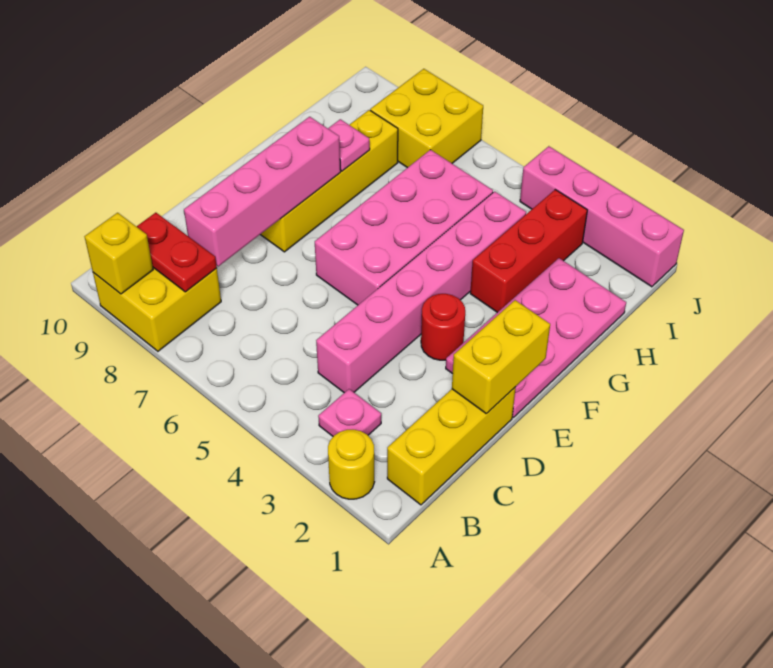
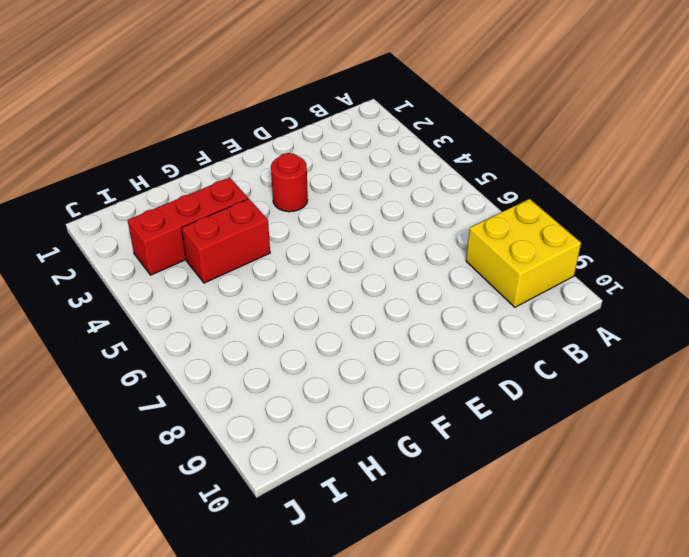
red 1x2 brick [181,199,270,283] -> pink 1x6 brick [316,191,526,393]
none -> yellow 1x1 round brick [328,430,374,499]
none -> yellow 1x3 brick [387,387,516,505]
none -> pink 1x1 plate [318,389,381,436]

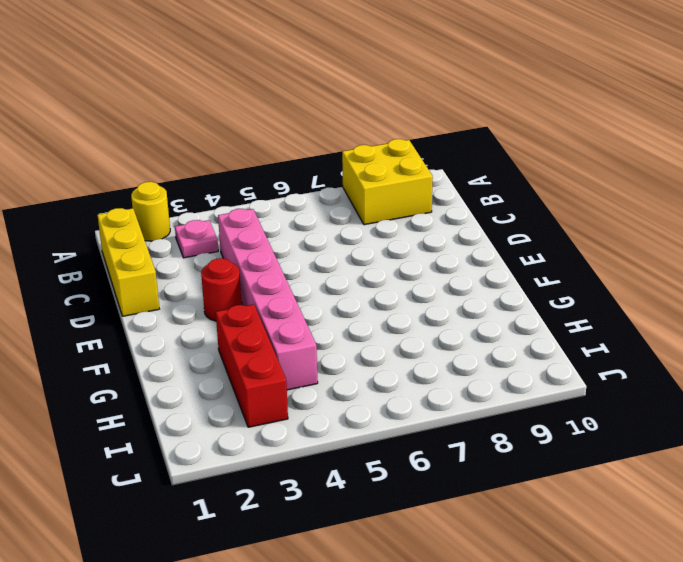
none -> pink 2x4 plate [446,258,626,417]
none -> pink 2x4 brick [315,150,493,305]
none -> yellow 1x4 brick [260,110,398,252]

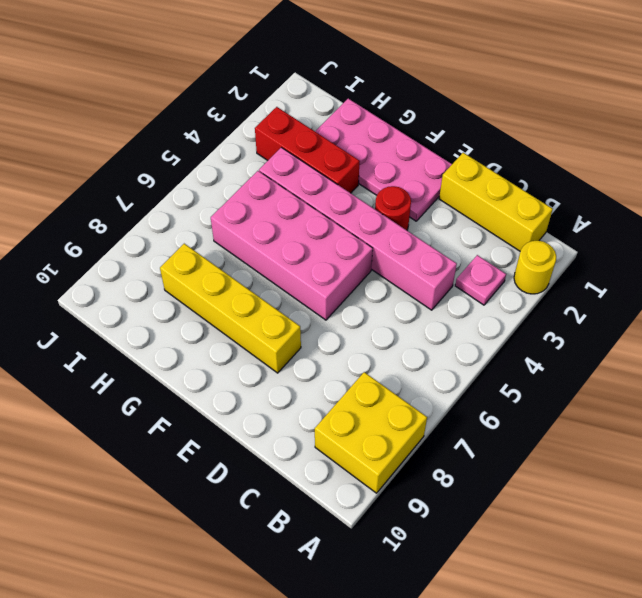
none -> yellow 2x2 brick [370,69,483,168]
none -> pink 1x4 brick [520,146,684,287]
none -> yellow 1x1 brick [85,213,153,294]

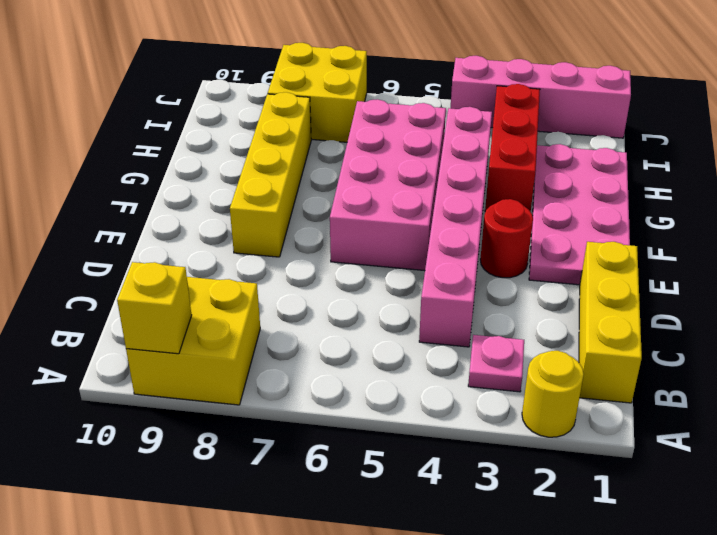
none -> red 1x2 plate [136,213,217,292]
none -> pink 1x4 brick [184,117,341,266]
none -> yellow 1x2 brick [452,300,550,414]

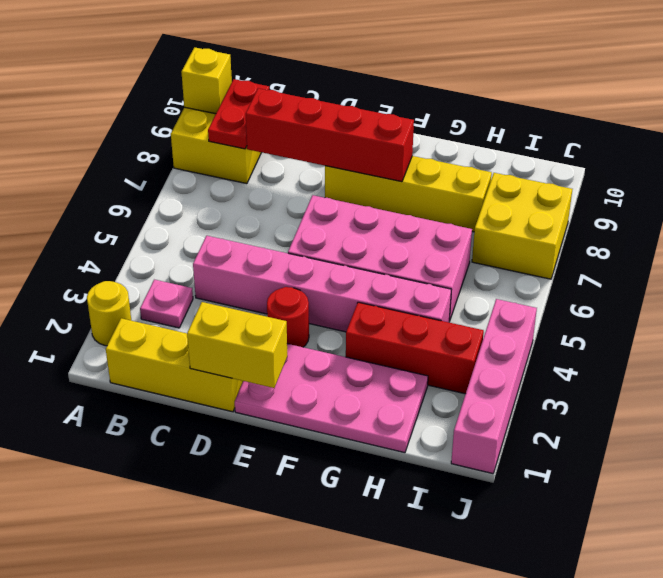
red 1x4 brick [246,88,414,182] -> pink 1x4 brick [184,117,341,266]
none -> pink 1x1 plate [328,119,370,171]

